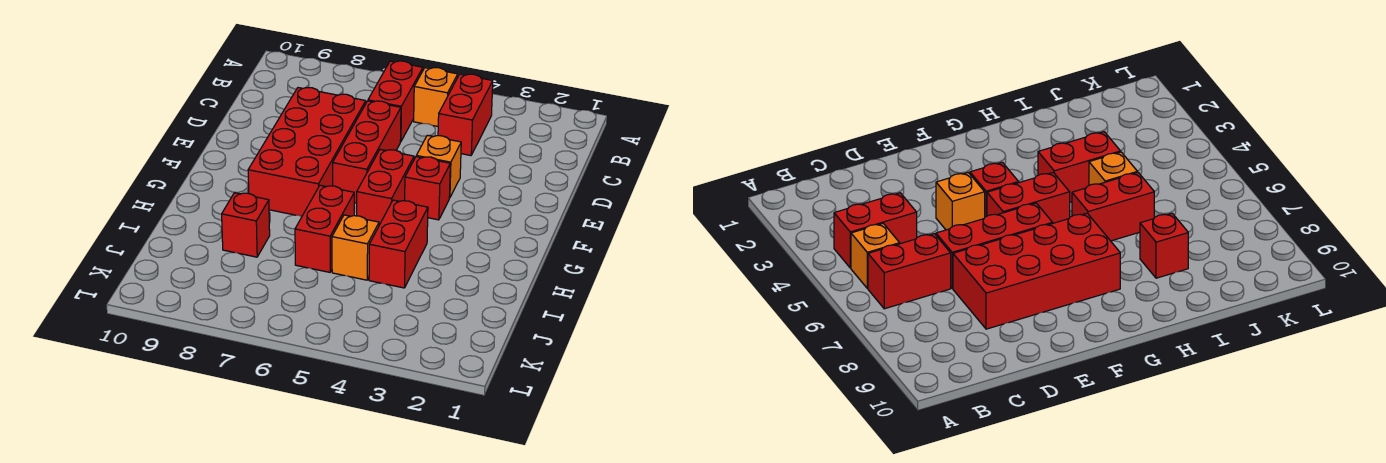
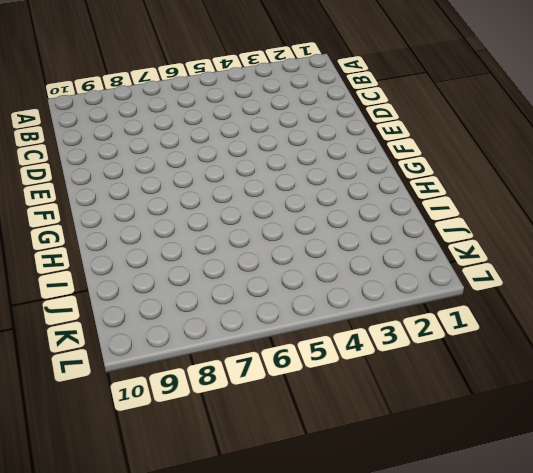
none -> red 1x2 brick [438,74,493,156]
none -> orange 1x1 brick [414,68,458,126]
none -> red 1x2 brick [368,61,423,142]

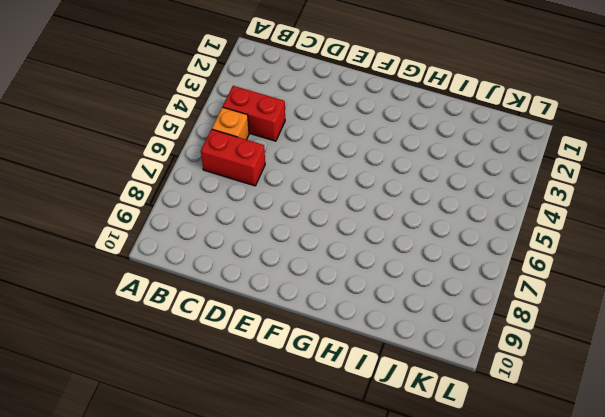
none -> red 1x3 brick [333,101,401,203]
none -> red 2x4 brick [248,88,366,216]
none -> orange 1x1 brick [416,135,461,198]

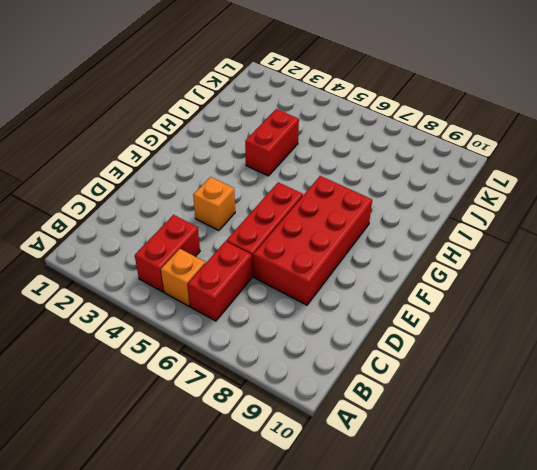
none -> red 1x1 brick [405,157,450,220]
none -> red 1x2 brick [357,149,414,225]
none -> red 1x2 brick [295,185,354,272]

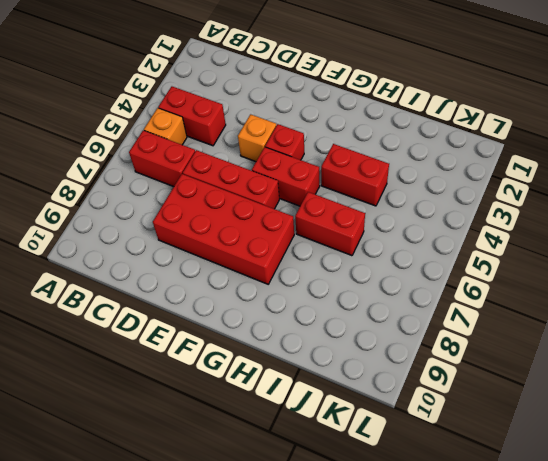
none -> orange 1x1 brick [332,215,379,280]
none -> red 1x1 brick [222,193,270,257]

